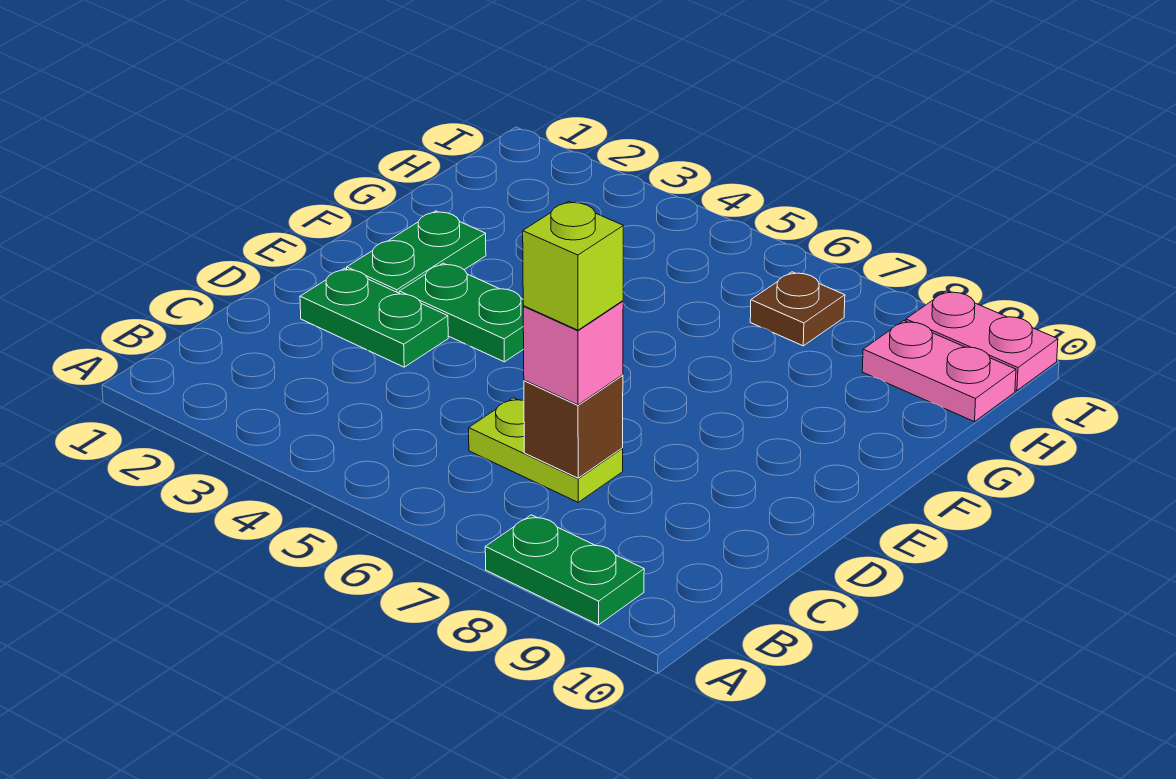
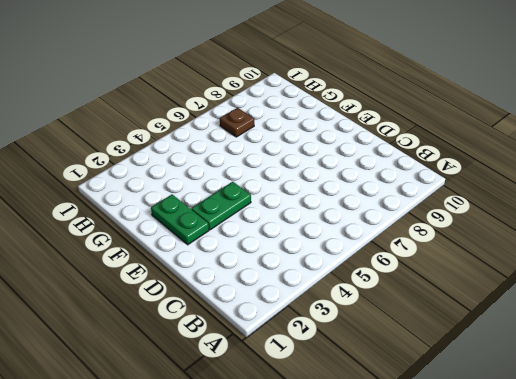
none -> green 1x2 plate [485,515,644,625]
none -> lime 1x2 plate [469,398,623,502]

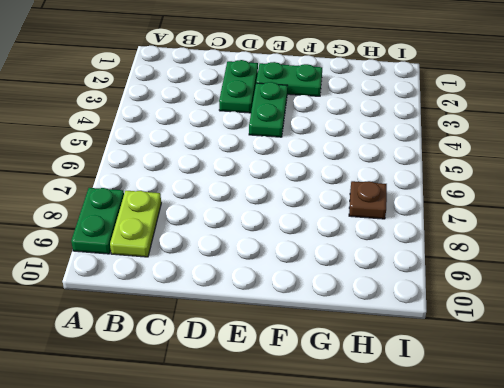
lime 1x2 plate [110,191,161,257] -> lime 1x2 plate moved to [469,398,623,502]
none -> pink 1x2 plate [862,321,1016,422]
none -> pink 1x2 plate [906,291,1058,391]

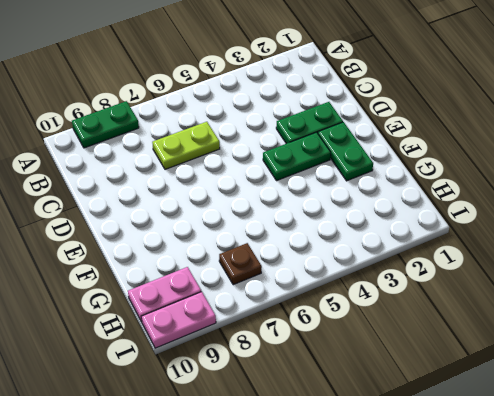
none -> brown 1x1 brick [524,375,623,478]
none -> pink 1x1 brick [523,301,623,405]

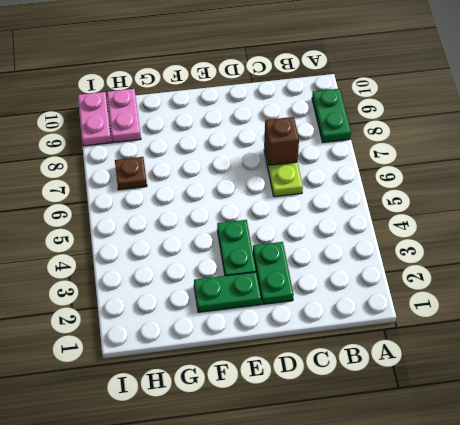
none -> pink 1x1 brick [523,301,623,405]
none -> lime 1x1 brick [523,202,624,330]

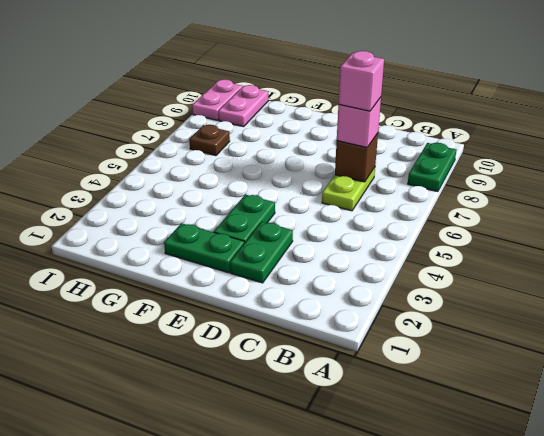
pink 1x1 brick [339,51,384,111] -> lime 1x1 brick [523,202,624,330]

